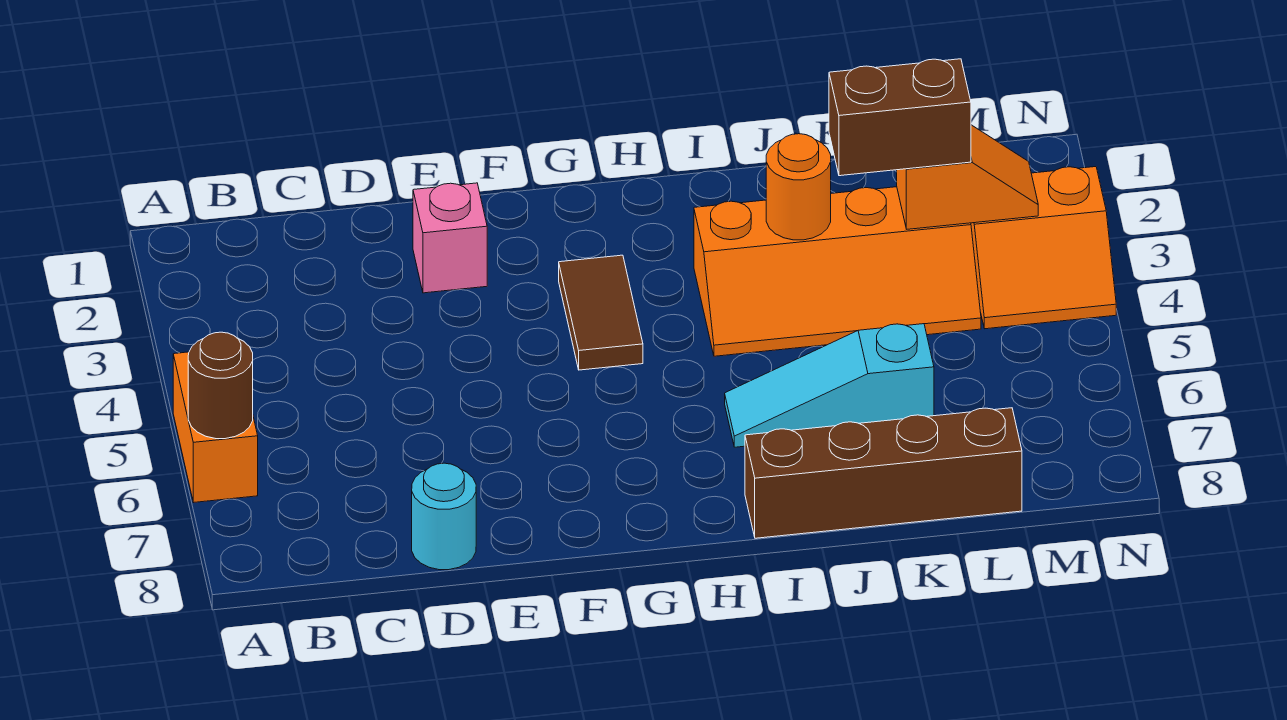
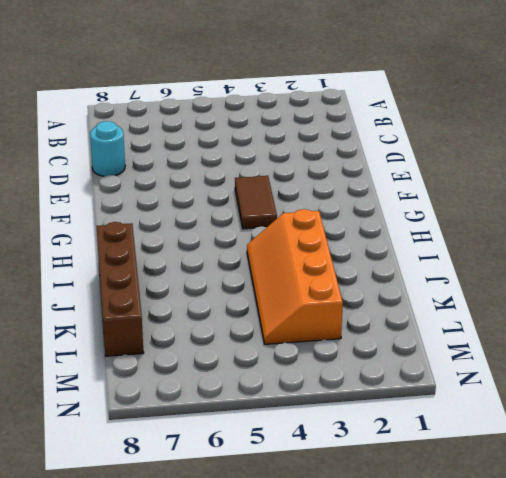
brown 1x2 tile [235,176,277,229] -> brown 1x2 tile turned to [559,255,643,370]
none -> orange 1x2 brick [173,352,258,502]
none -> pink 1x1 brick [413,183,487,293]
none -> cyan 1x3 slope [725,324,934,447]

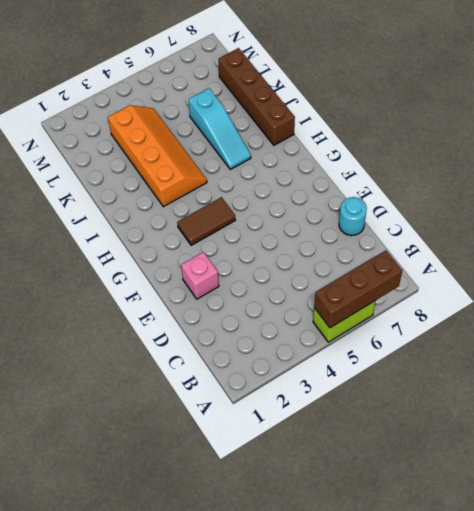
lime 1x2 brick [313,301,376,342] -> orange 1x2 brick [173,352,258,502]
brown 1x3 brick [314,250,402,328] -> brown 1x1 round brick [188,332,253,439]
none -> orange 2x2 slope [971,167,1116,329]
none -> orange 1x1 round brick [766,134,831,240]
none -> orange 1x2 slope [897,125,1038,229]

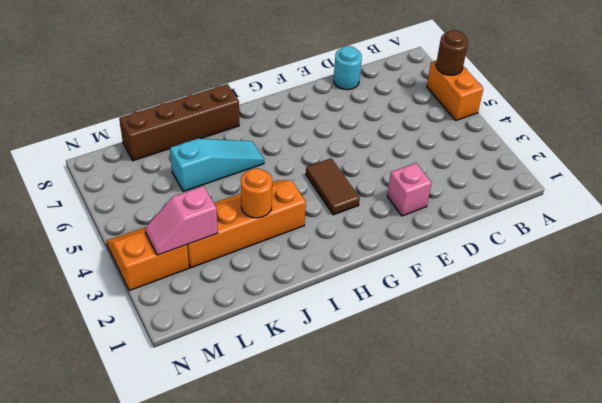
pink 1x2 slope [145,186,218,255] -> orange 1x2 slope [897,125,1038,229]
none -> brown 1x2 brick [829,59,971,176]

